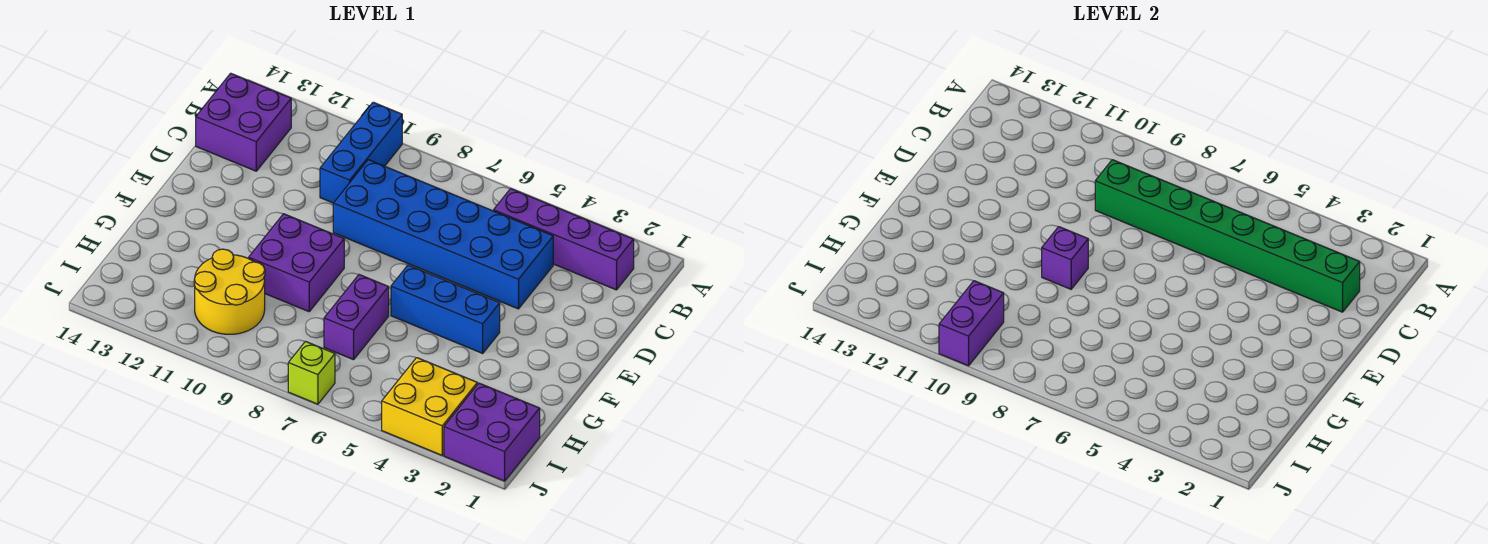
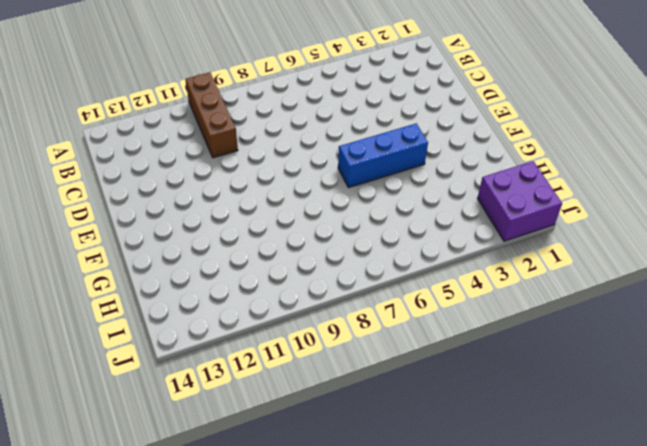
brown 1x3 brick [185,72,238,158] -> blue 1x3 brick [320,102,402,203]
none -> purple 1x4 brick [494,189,634,290]
none -> purple 2x2 brick [196,73,291,171]
none -> blue 2x6 brick [333,160,553,309]

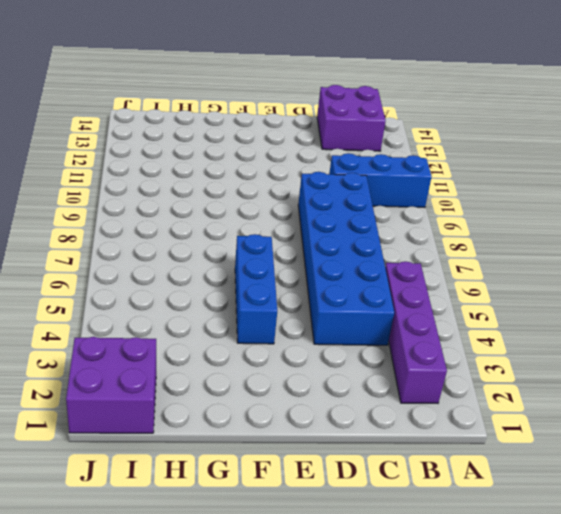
none -> purple 2x2 brick [249,214,344,312]
none -> purple 1x2 brick [324,275,389,360]
none -> yellow 2x2 round brick [194,249,265,334]

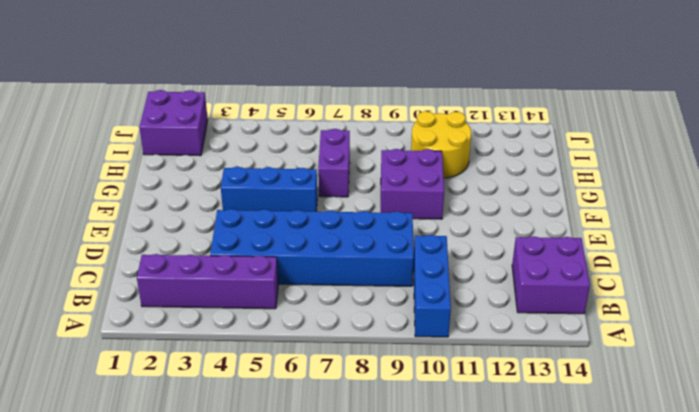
none -> yellow 2x2 brick [382,358,477,455]
none -> lime 1x1 brick [288,341,335,404]
none -> green 1x8 brick [1095,160,1360,312]

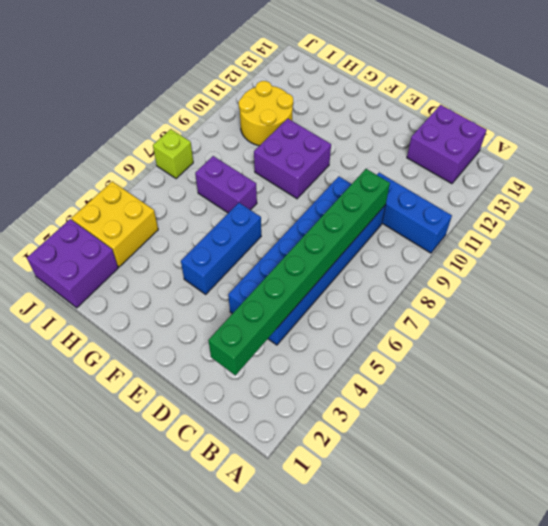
none -> purple 1x4 brick [494,189,634,290]
none -> purple 1x1 brick [1042,227,1088,289]
none -> purple 1x2 brick [939,281,1004,366]

